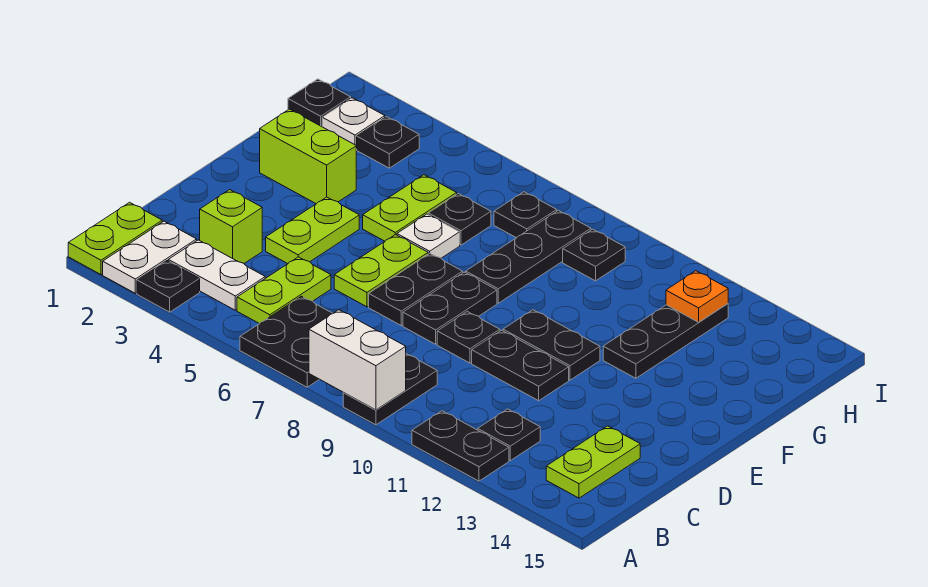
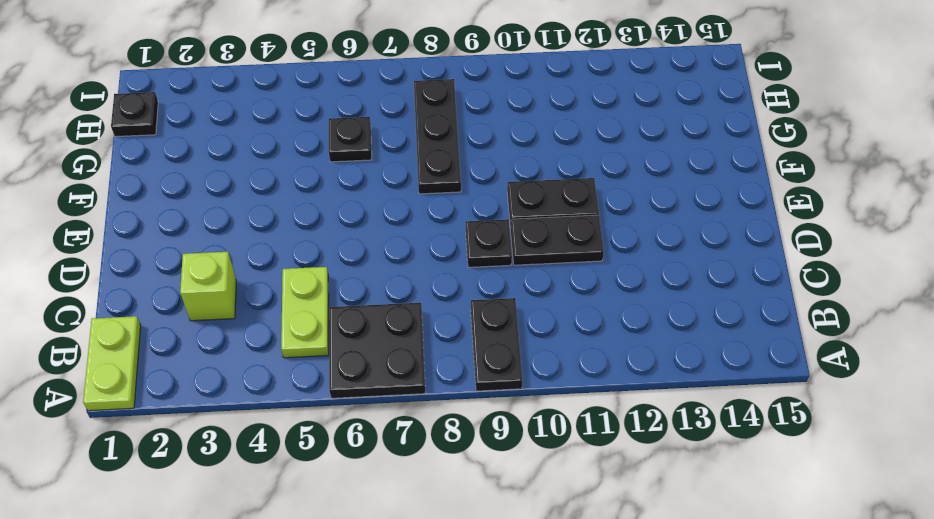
none -> white 1x2 plate [103,221,197,293]
none -> black 1x1 plate [137,261,200,312]
none -> black 1x2 plate [412,411,509,481]
none -> white 1x2 plate [168,240,265,310]

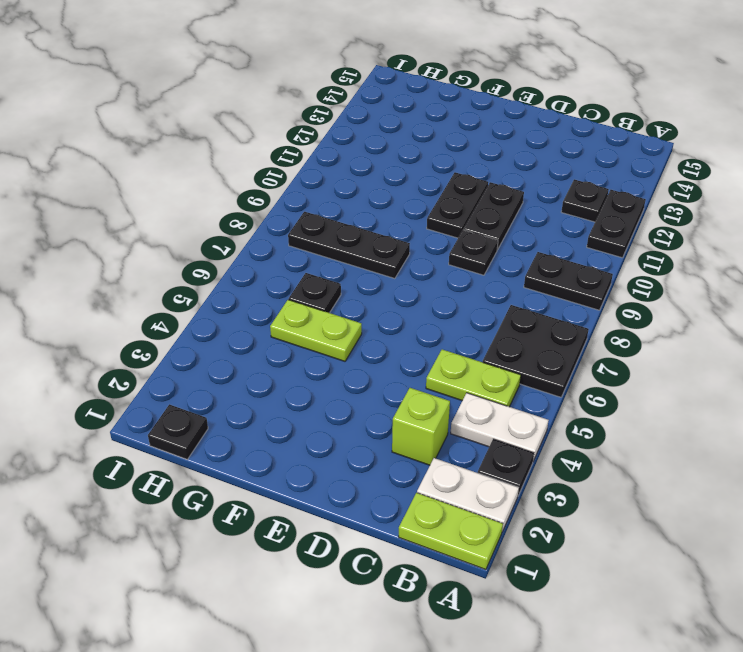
white 1x2 plate [451,393,549,461] -> white 1x2 plate turned to [168,240,265,310]
none -> lime 1x2 plate [546,426,640,498]
none -> lime 1x2 plate [266,197,359,264]
none -> lime 1x2 plate [334,235,428,307]
none -> black 1x2 plate [369,254,463,325]

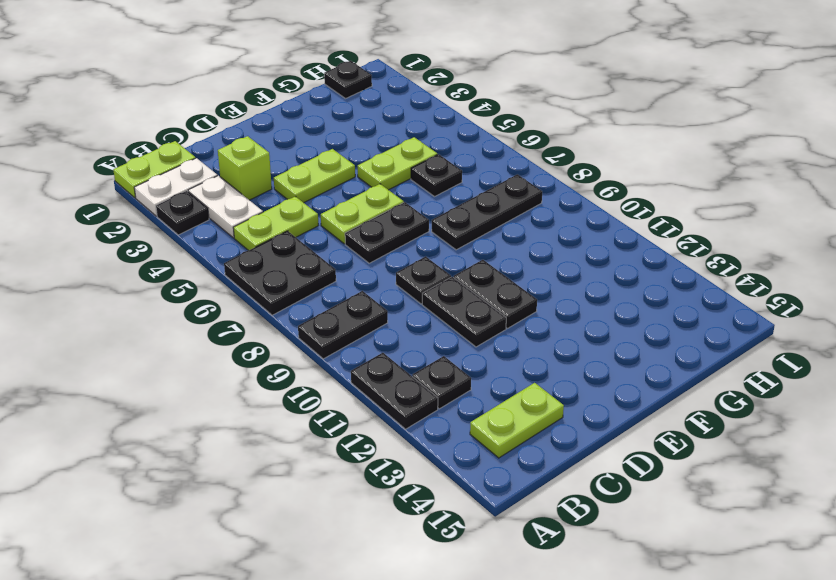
none -> black 1x2 plate [403,272,497,344]
none -> lime 1x2 brick [260,109,356,204]
none -> white 1x1 plate [397,214,460,258]
none -> black 1x3 plate [603,304,728,378]

